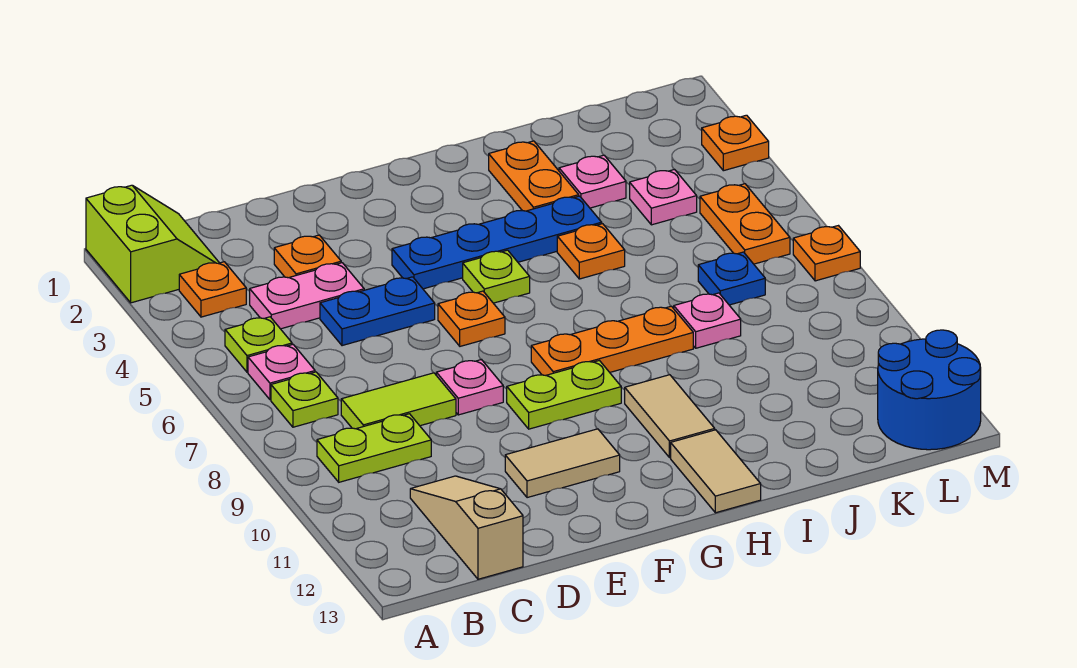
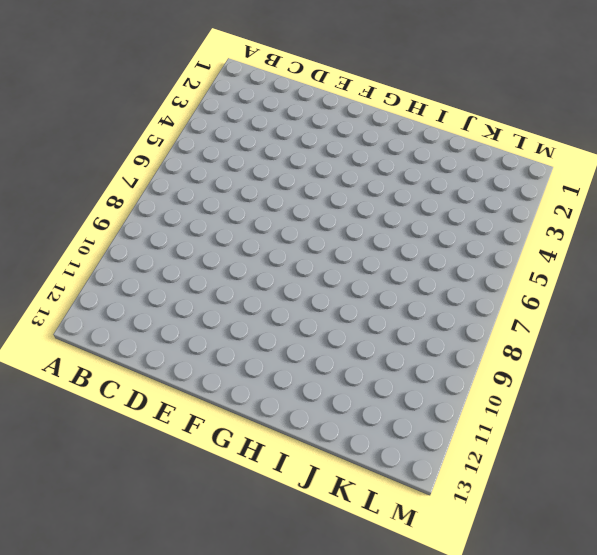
none -> lime 2x2 slope [86,185,219,303]
none -> orange 1x1 plate [179,262,246,317]
none -> lime 1x1 plate [225,317,292,372]
none -> pink 1x1 plate [248,345,315,400]

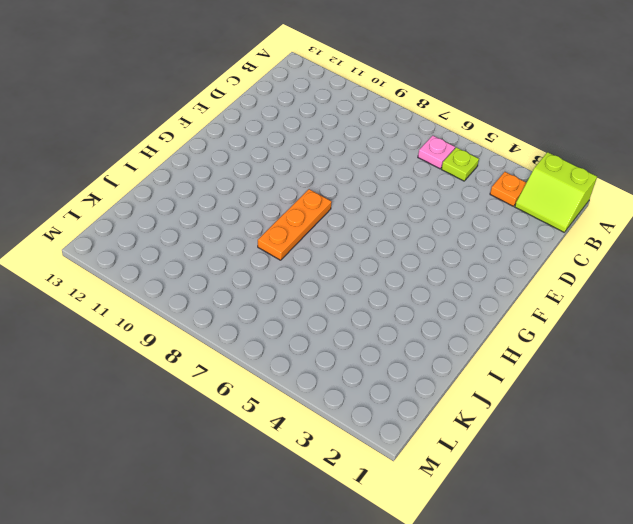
none -> lime 1x1 plate [271,372,338,427]
none -> lime 1x2 plate [317,414,431,482]
none -> pink 1x2 plate [250,263,364,329]
none -> lime 1x2 tile [341,373,456,429]

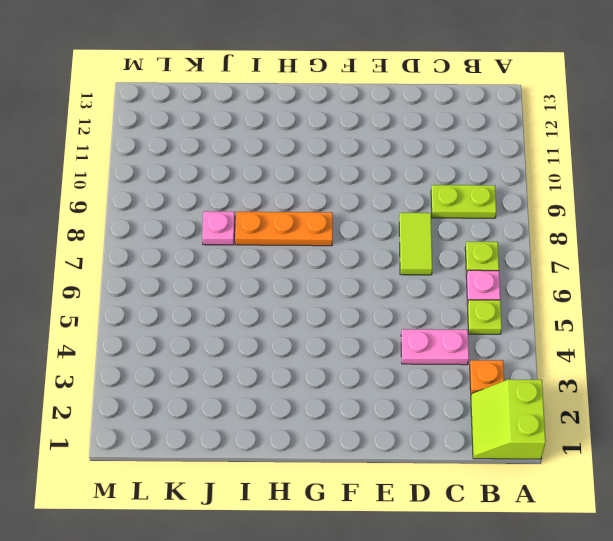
lime 1x2 tile [399,213,432,275] -> lime 1x2 tile turned to [341,373,456,429]
none -> tan 1x3 slope [410,476,523,579]
none -> orange 1x1 plate [274,235,341,278]
none -> blue 1x2 plate [320,277,435,346]
none -> pink 1x1 plate [436,359,503,415]

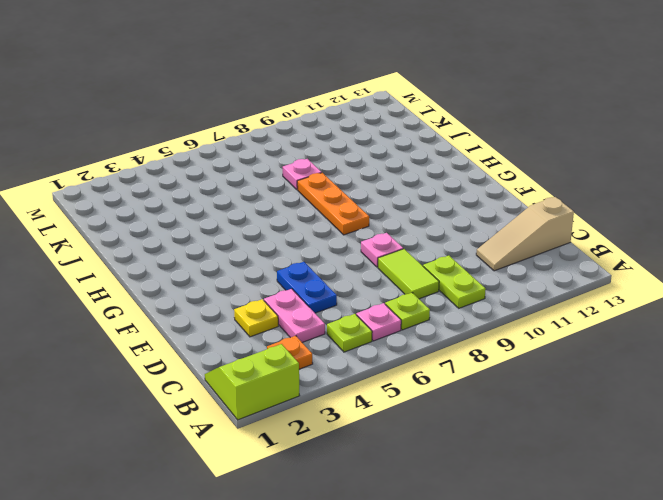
yellow 1x1 plate [234,299,278,337] -> orange 1x1 plate [274,235,341,278]
none -> tan 1x2 tile [505,429,620,498]
none -> blue 1x4 plate [392,196,602,289]
none -> orange 1x1 plate [438,291,505,346]
none -> lime 1x2 plate [507,360,621,429]

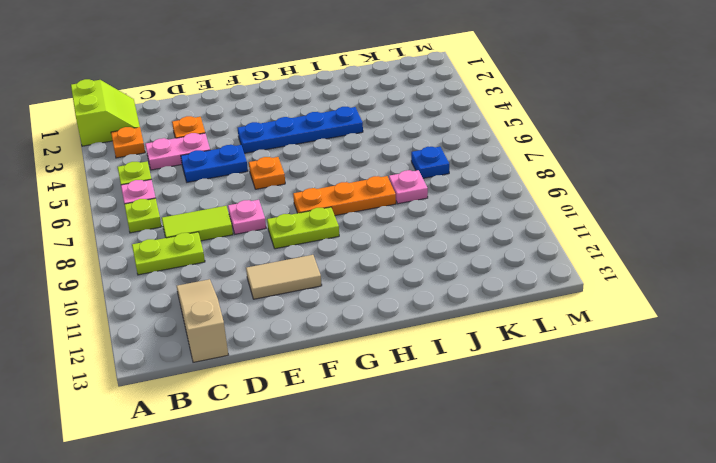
none -> lime 1x1 plate [463,250,530,303]
none -> tan 1x2 tile [625,375,715,458]
none -> tan 1x2 tile [671,430,761,513]
none -> orange 1x2 plate [489,141,579,211]

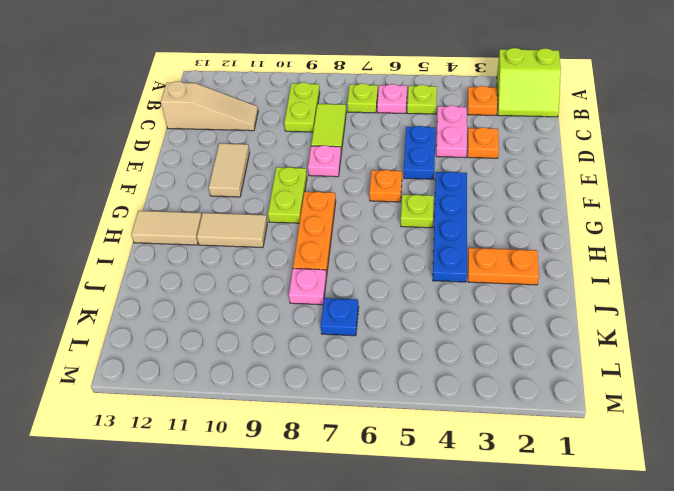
none -> orange 1x1 plate [557,224,625,279]
none -> pink 1x1 plate [559,155,626,208]
none -> pink 1x1 plate [630,169,697,225]
none -> orange 1x2 plate [700,184,790,264]

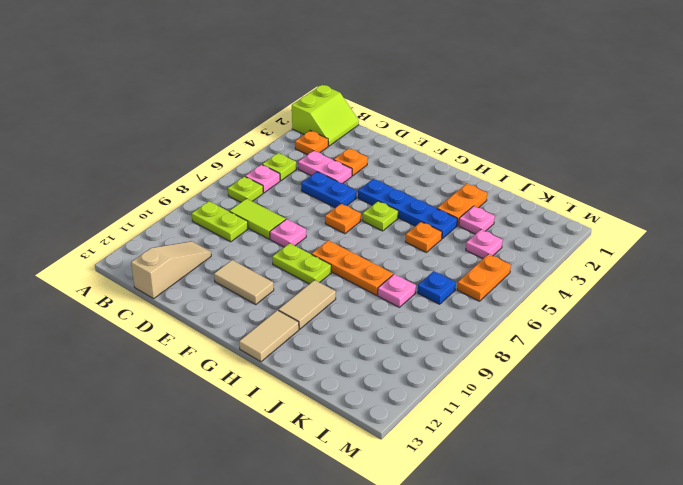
none -> blue 2x2 round brick [878,330,981,450]
none -> orange 1x1 plate [702,115,769,171]
none -> orange 1x1 plate [793,226,860,281]

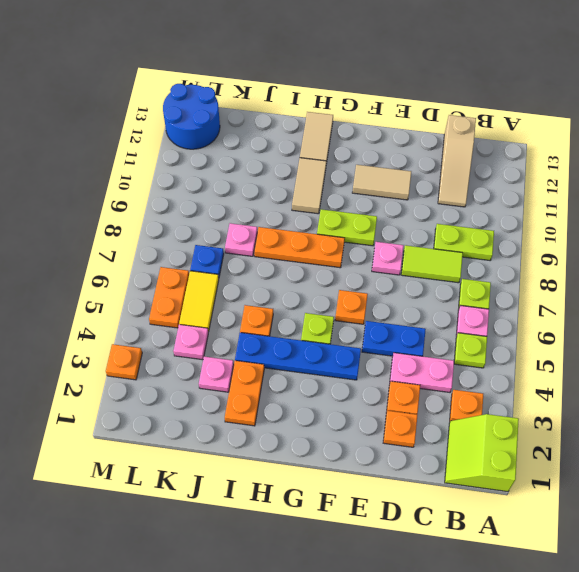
orange 1x1 plate [383,411,417,447] -> orange 1x1 plate moved to [793,226,860,281]
yellow 1x2 tile [179,271,219,332] -> none

